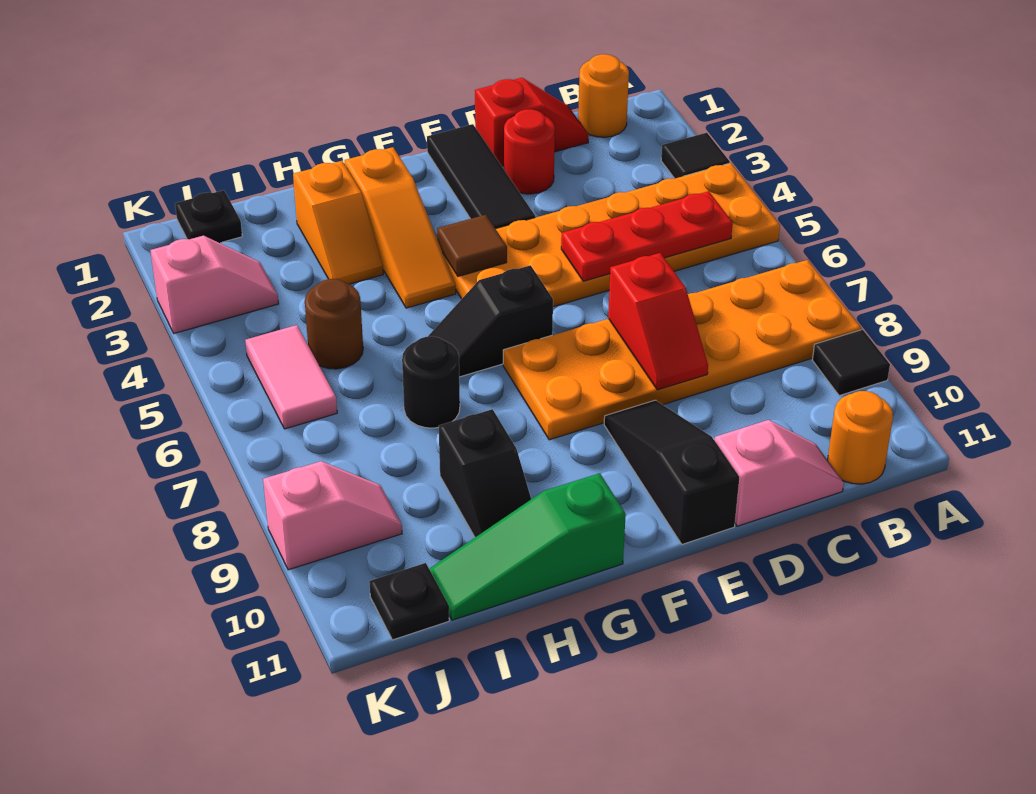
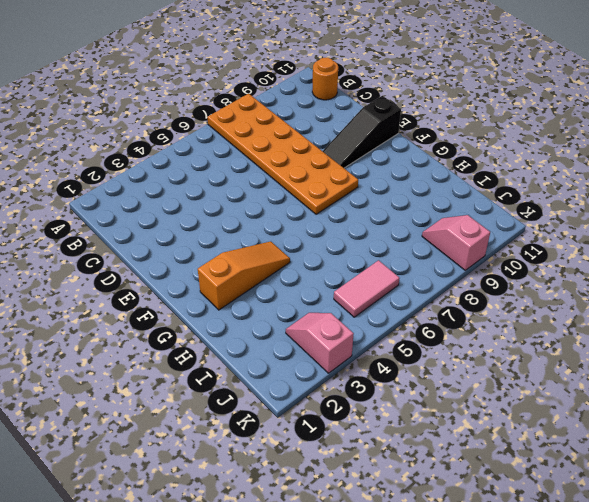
none -> black 1x1 tile [661,133,730,178]
none -> orange 2x6 plate [443,163,780,307]
none -> black 1x1 tile [812,330,890,396]

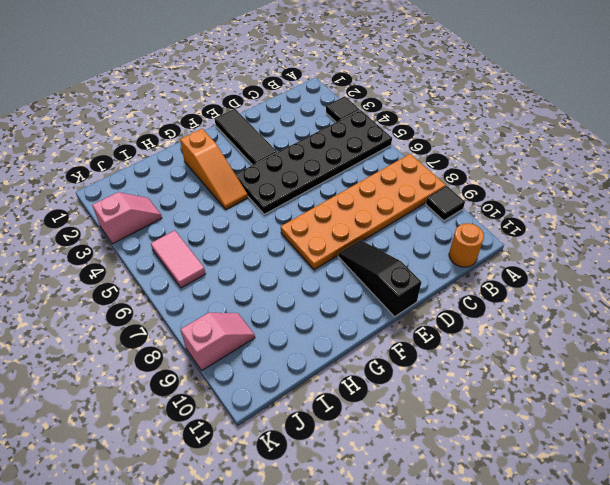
black 2x6 plate [235,110,392,214] -> orange 2x6 plate [443,163,780,307]
none -> orange 1x1 round brick [578,54,629,137]
none -> red 1x2 slope [475,78,588,166]
none -> pink 1x2 slope [715,420,844,526]

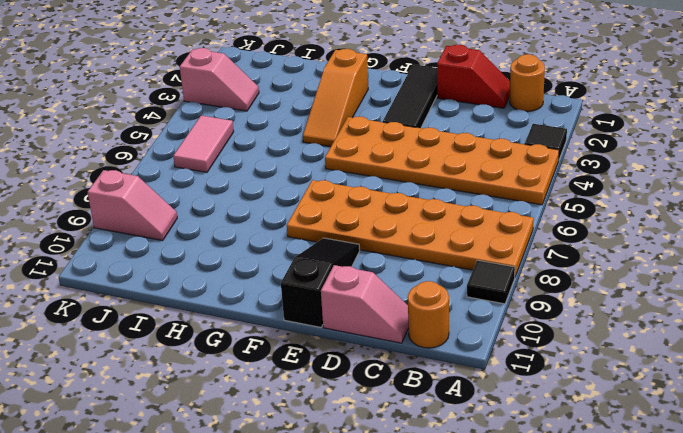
none -> red 1x1 round brick [504,109,555,194]
none -> black 1x2 slope [428,265,553,377]
none -> green 1x3 slope [429,473,626,620]

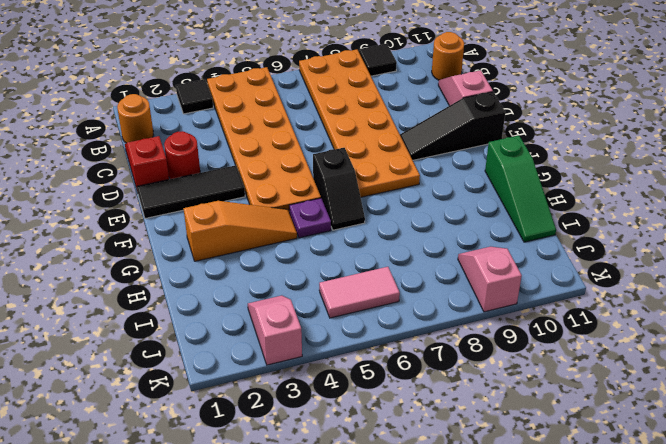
purple 1x1 plate [289,198,331,238] -> none
none -> orange 1x2 slope [293,161,383,284]
none -> black 1x1 round brick [402,336,460,428]
none -> black 1x2 slope [439,409,531,537]

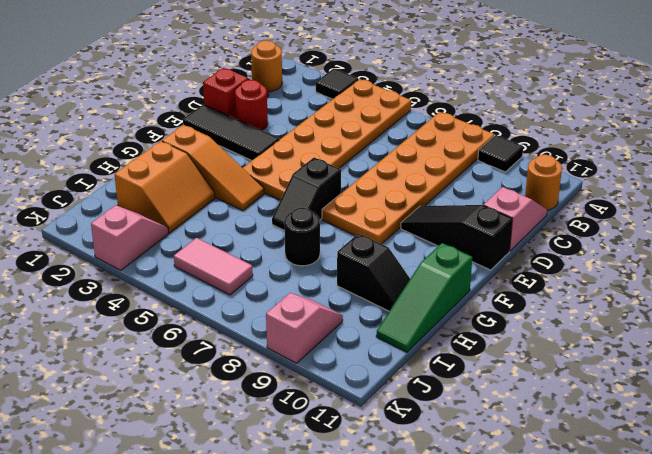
orange 2x2 slope [114,141,215,233] -> orange 1x2 slope [293,161,383,284]
none -> brown 1x1 round brick [305,279,363,369]
none -> black 1x1 plate [175,190,242,243]
none -> black 1x1 plate [369,563,449,640]

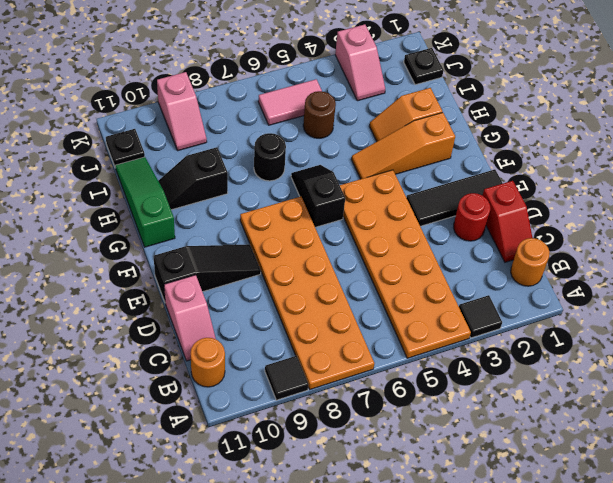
none -> red 1x3 plate [561,191,733,281]
none -> red 1x2 slope [608,253,708,390]
none -> brown 1x1 tile [437,215,507,276]

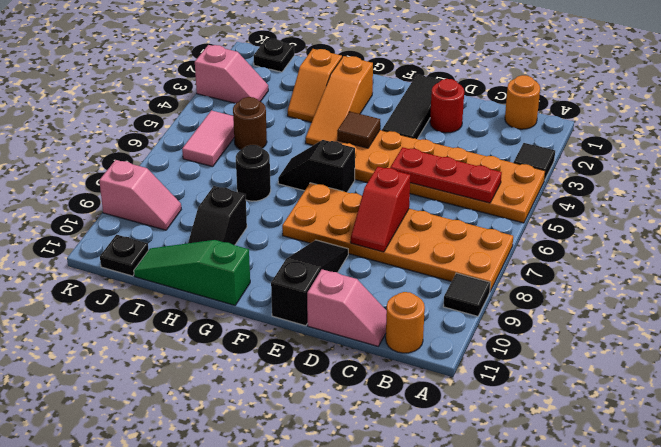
none -> red 1x2 slope [475,78,588,166]

